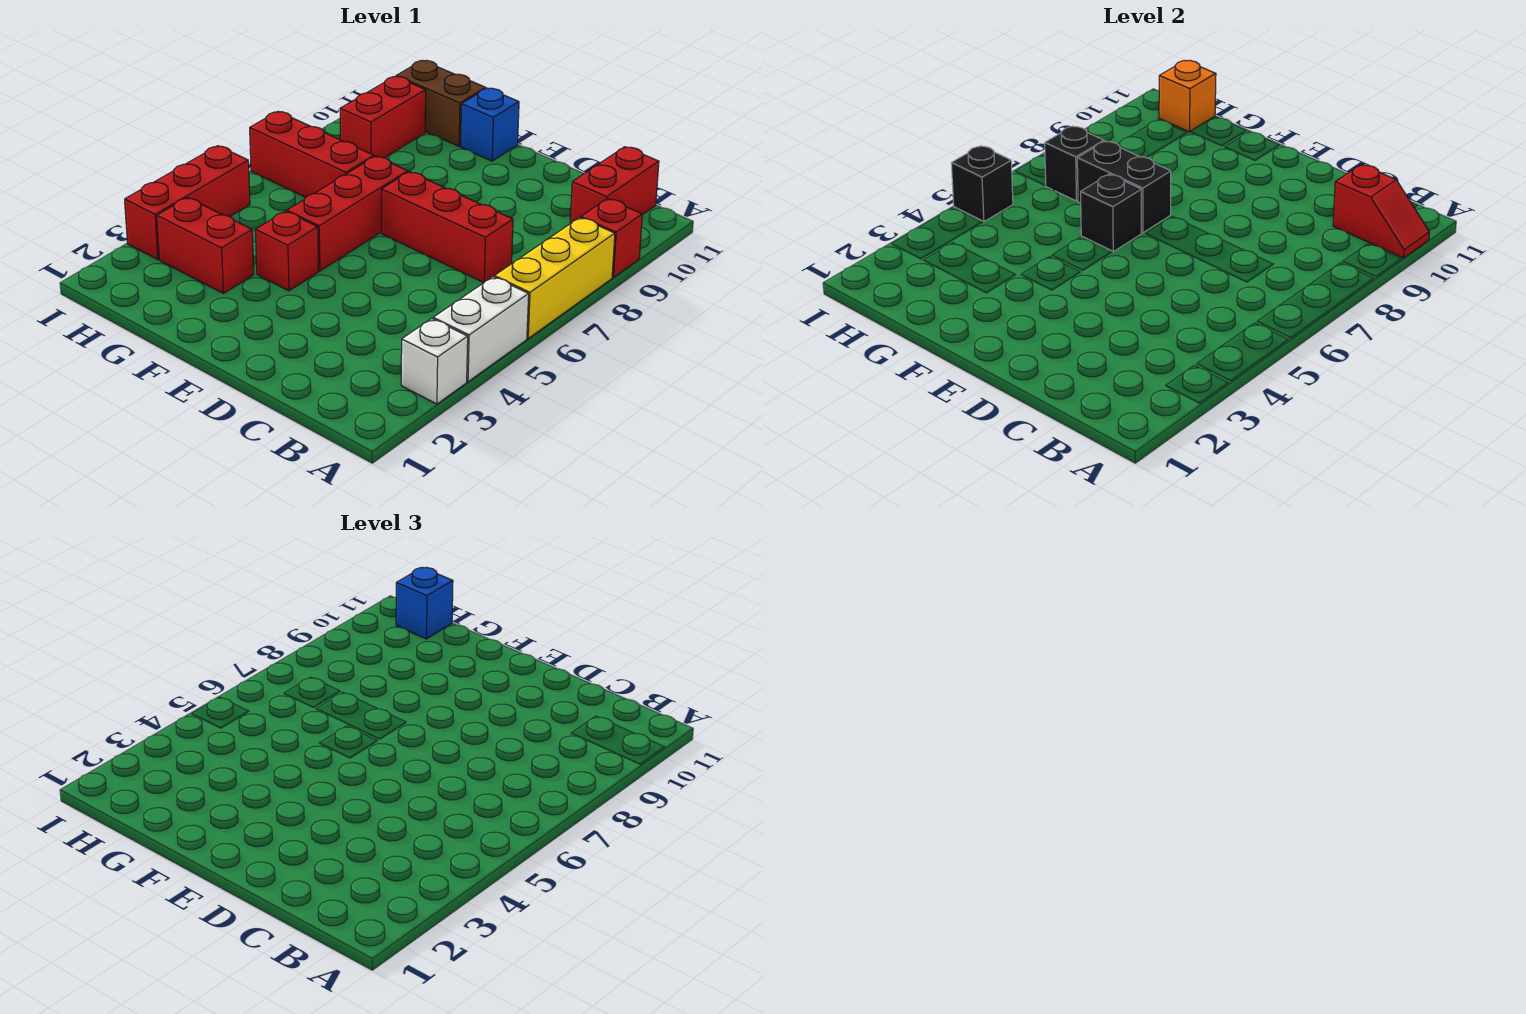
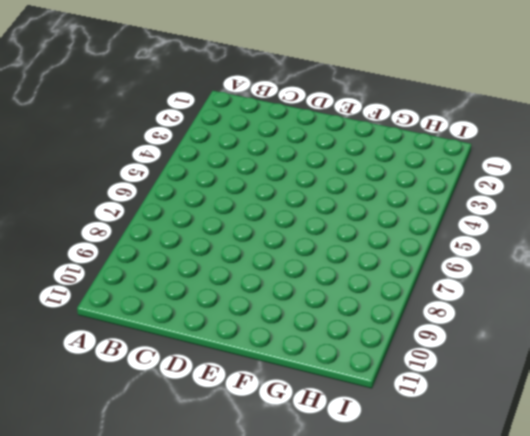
none -> white 1x1 brick [401,318,468,404]
none -> white 1x2 brick [433,277,529,382]
none -> yellow 1x3 brick [494,217,615,338]

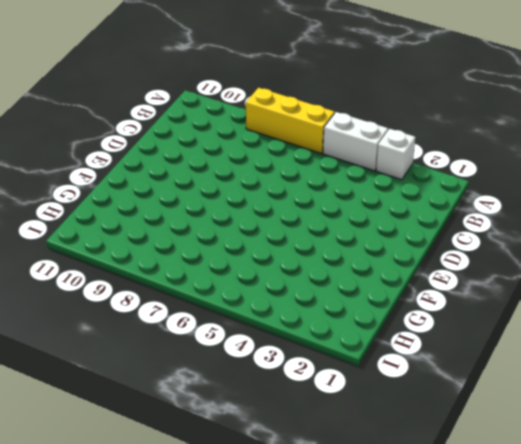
none -> red 1x1 brick [581,199,642,277]
none -> red 1x2 brick [570,147,659,223]
none -> red 1x3 brick [382,172,513,283]

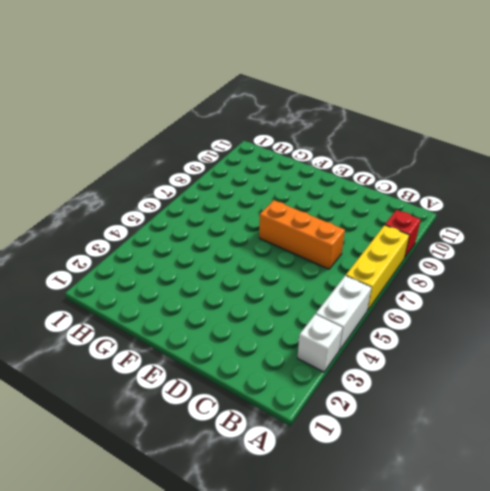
orange 1x3 brick [259,200,345,269] -> red 1x3 brick [382,172,513,283]
none -> red 1x2 brick [570,147,659,223]
none -> red 1x1 brick [255,211,319,291]
none -> red 1x3 brick [287,156,408,271]

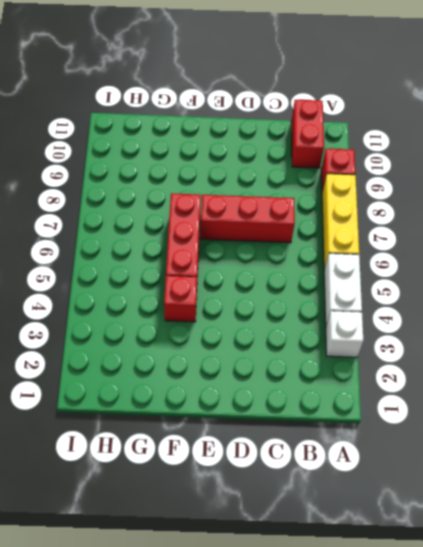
none -> blue 1x1 brick [461,88,519,161]
none -> red 1x2 brick [157,197,254,293]
none -> red 1x3 brick [250,111,374,197]

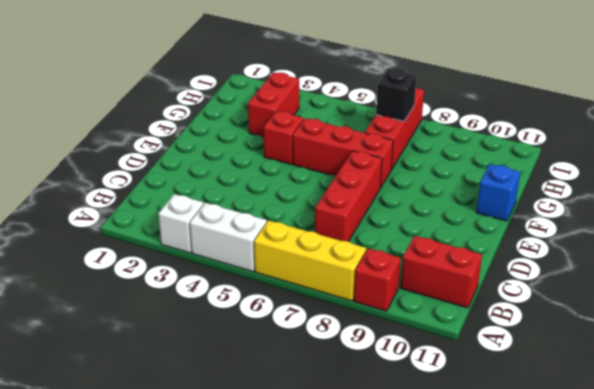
none -> brown 1x2 brick [396,60,486,146]
none -> red 1x2 brick [340,76,426,158]
none -> red 1x3 brick [125,146,250,259]

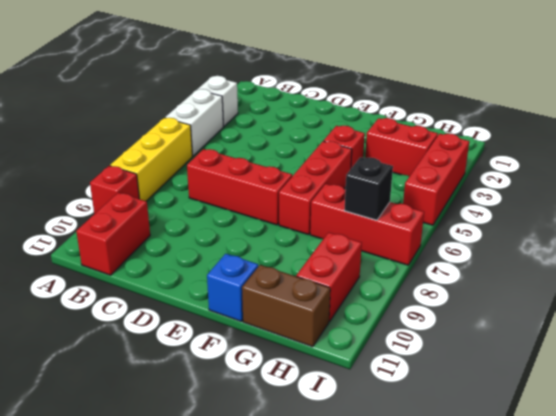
none -> red 1x2 slope [1333,164,1429,258]
none -> black 1x1 brick [1081,174,1141,252]
none -> black 1x2 brick [1077,141,1171,233]

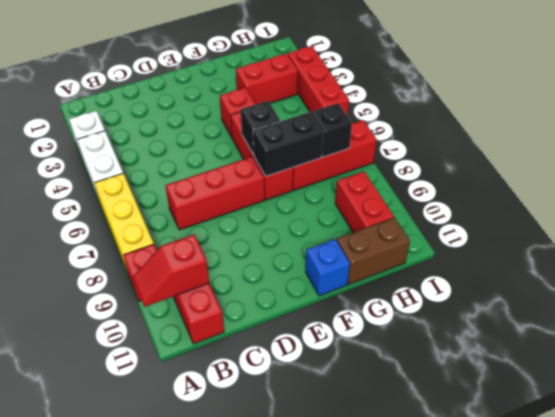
none -> orange 1x1 brick [1159,60,1216,132]
none -> black 1x1 brick [951,146,1013,222]
none -> blue 1x1 brick [396,567,453,639]

